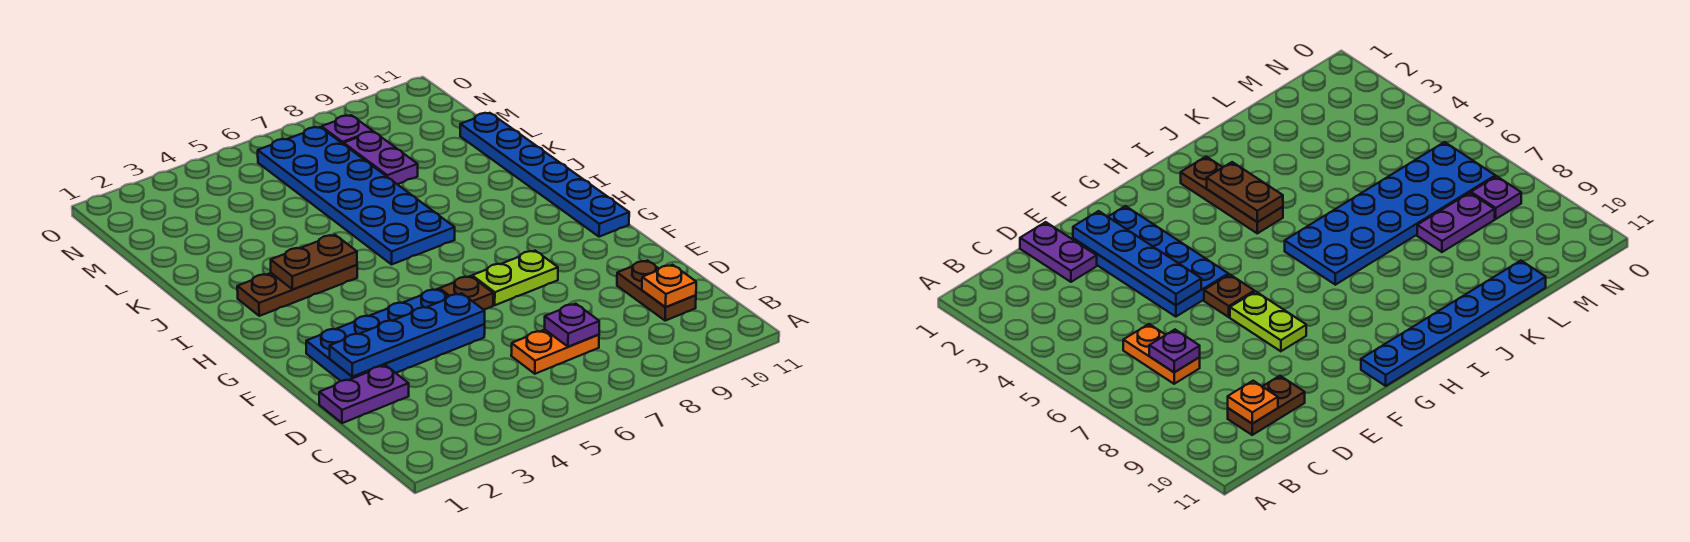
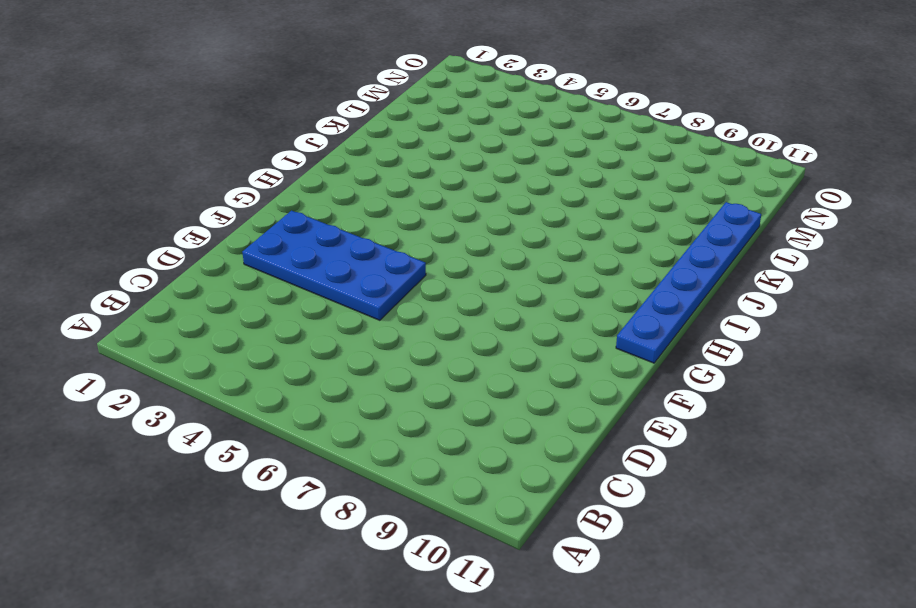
none -> orange 1x2 plate [511,330,599,374]
none -> brown 1x2 plate [617,261,696,321]
none -> purple 1x2 plate [319,365,409,423]

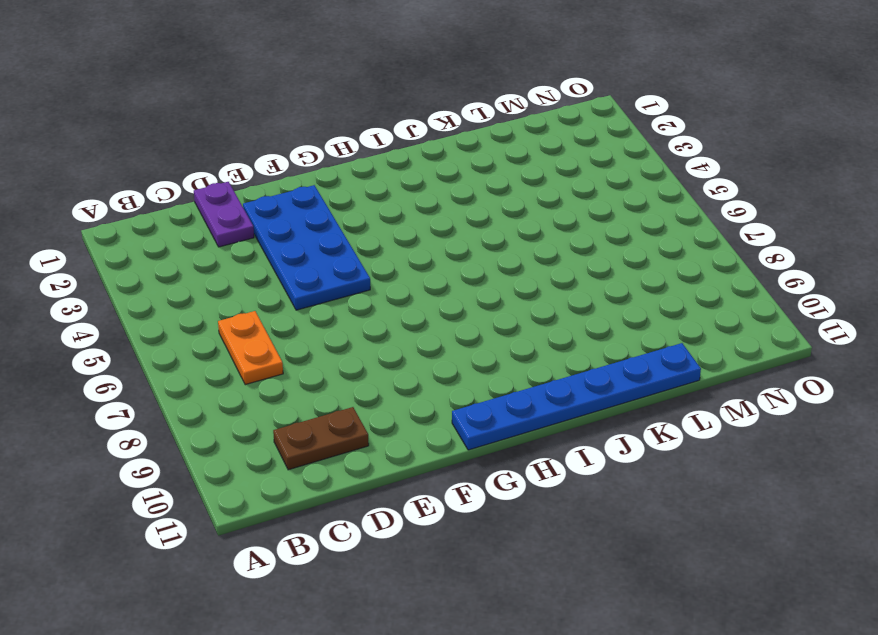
none -> brown 1x1 plate [439,276,493,309]
none -> lime 1x2 plate [472,251,558,305]
none -> brown 1x3 plate [237,265,357,316]

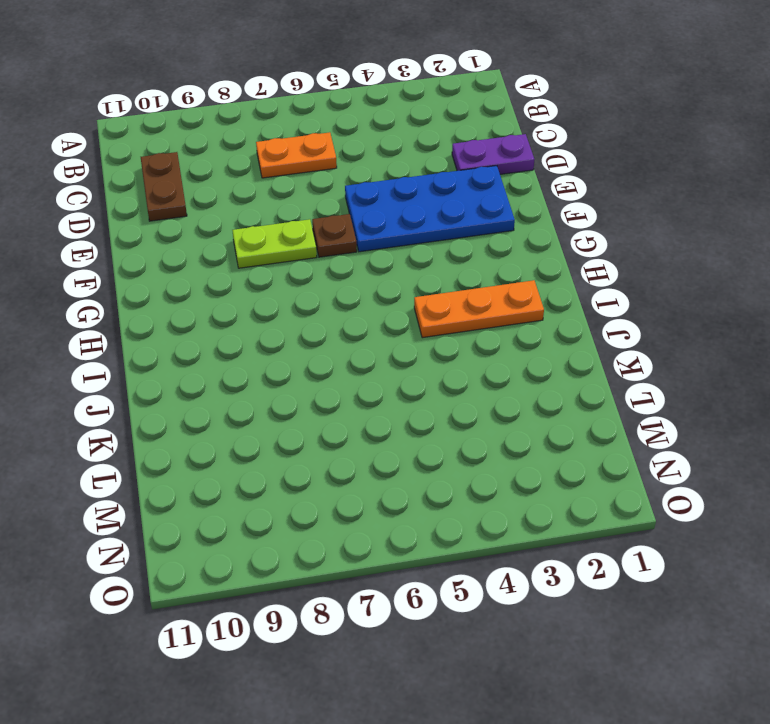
orange 1x3 plate [414,280,544,338] -> brown 1x3 plate [237,265,357,316]
none -> blue 1x6 plate [460,113,629,237]
none -> blue 2x6 plate [258,127,455,264]
none -> purple 1x2 plate [344,132,418,184]

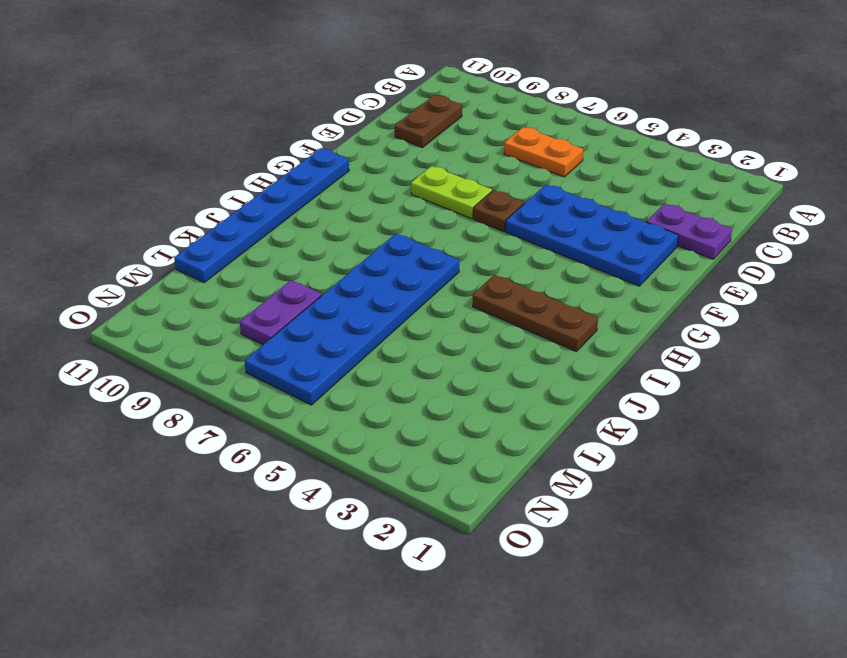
none -> purple 1x1 plate [322,115,373,144]
none -> purple 1x1 plate [545,304,599,347]
none -> orange 1x1 plate [642,265,696,307]

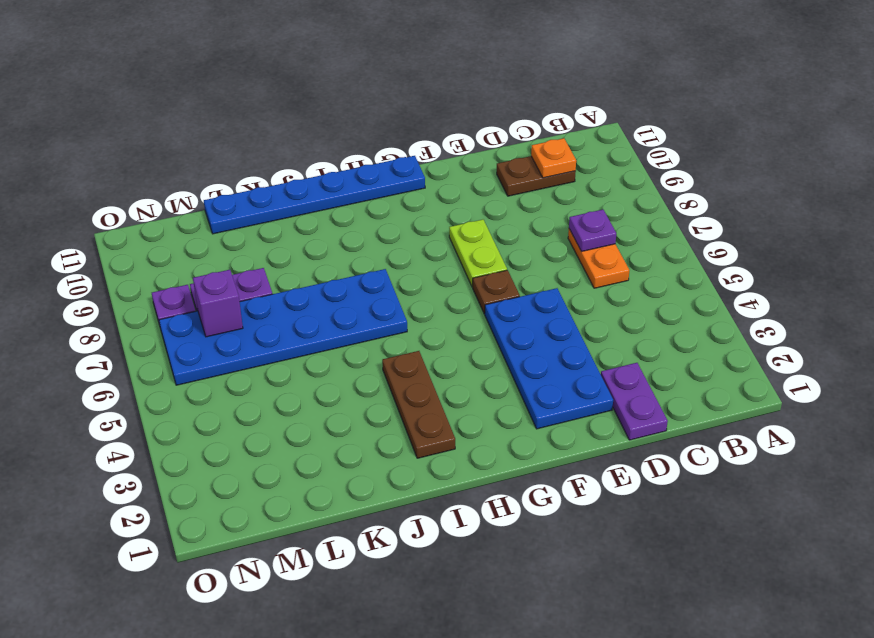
purple 1x1 brick [193,270,243,337] -> none
none -> blue 1x4 plate [330,293,485,377]
none -> brown 1x2 plate [271,235,357,289]

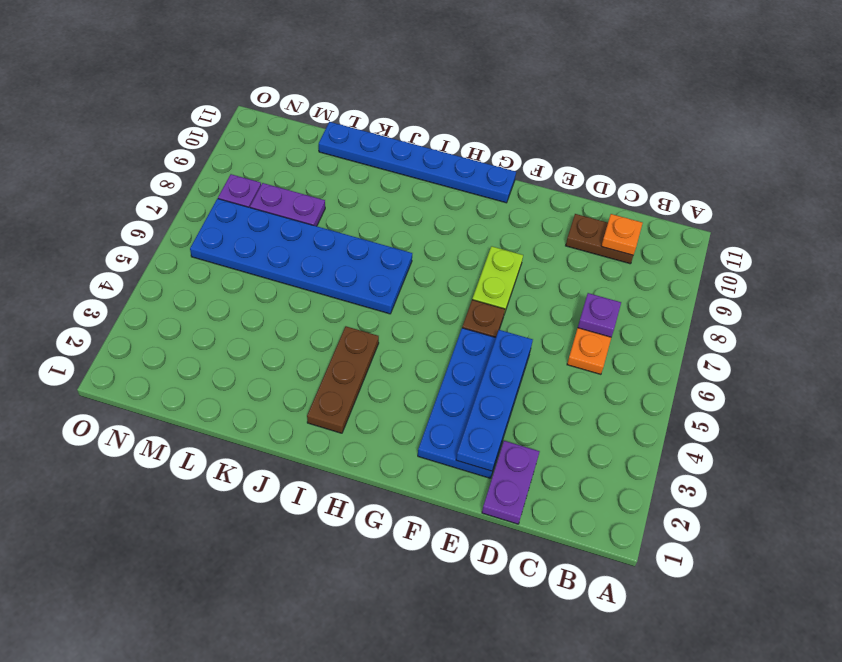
none -> brown 1x2 plate [271,235,357,289]

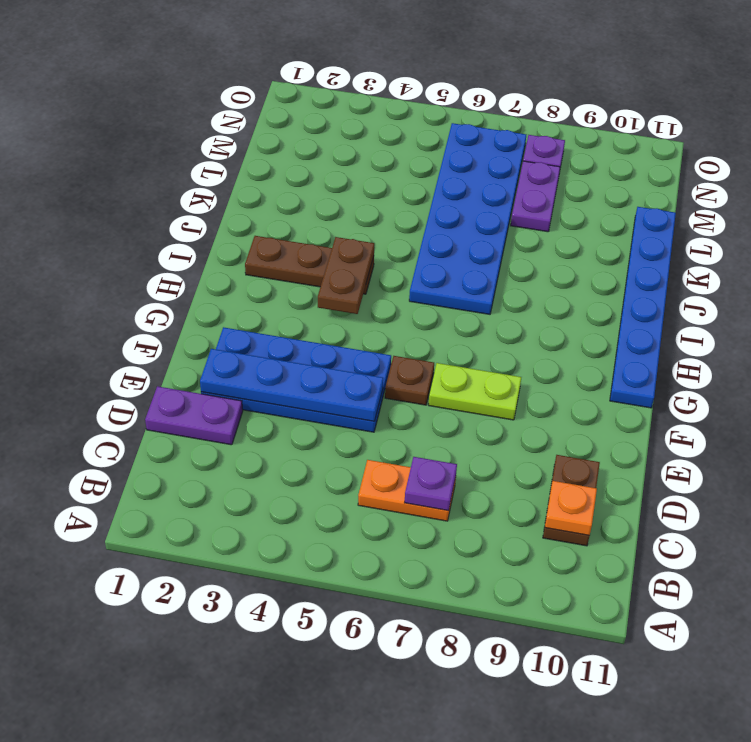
brown 1x2 plate [318,237,374,314] -> brown 1x2 plate turned to [271,235,357,289]

